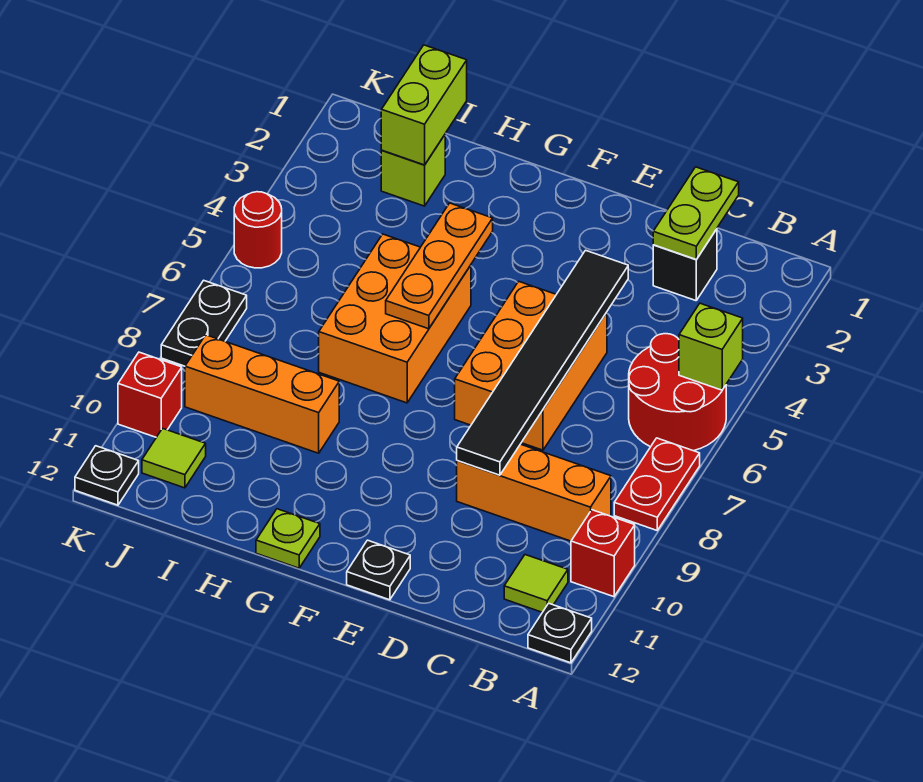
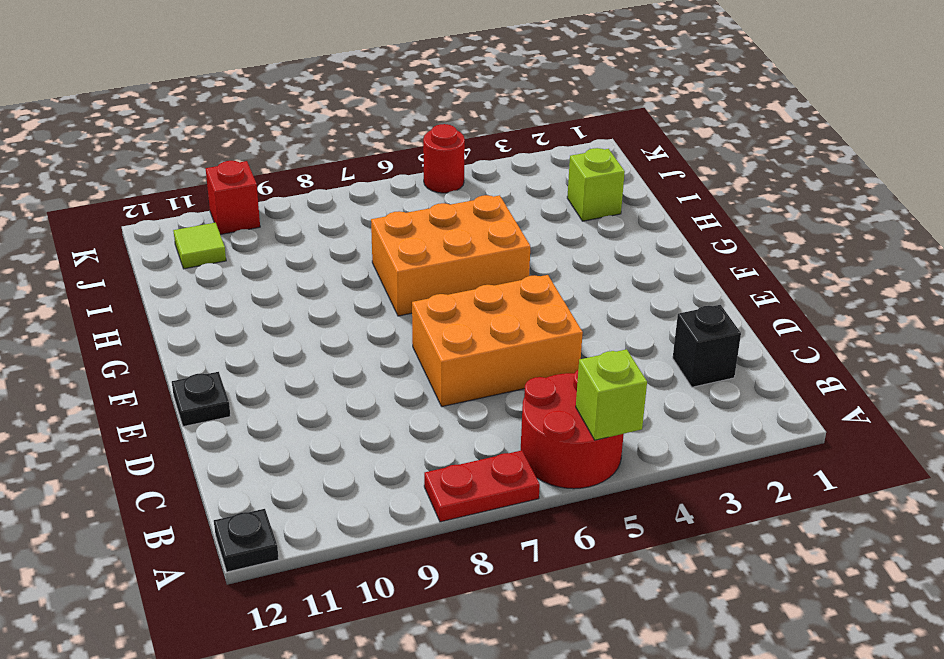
none -> red 1x1 brick [571,510,635,597]
none -> orange 1x3 brick [457,444,611,541]
none -> lime 1x1 tile [504,555,568,612]

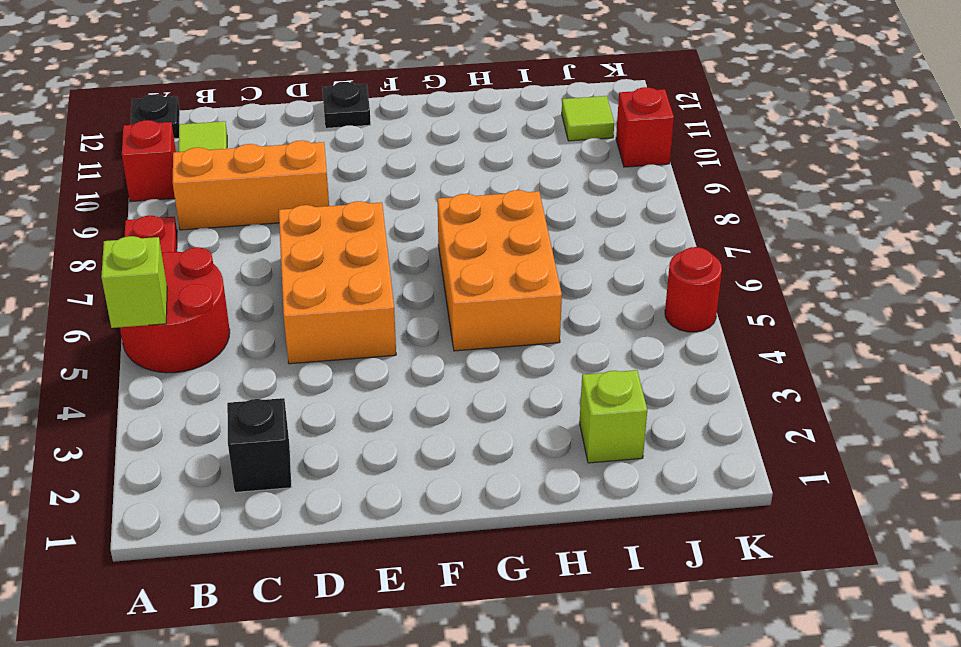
none -> lime 1x1 plate [256,509,320,568]
none -> orange 1x3 brick [185,335,339,453]
none -> black 1x2 plate [161,280,247,366]

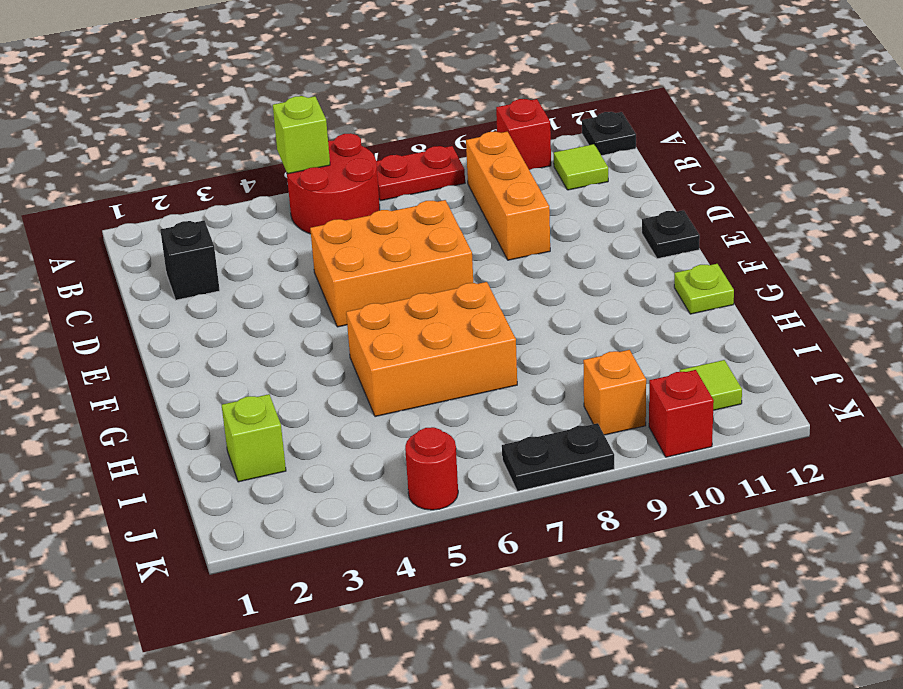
orange 1x1 brick [583,350,646,435] -> orange 1x3 brick [185,335,339,453]
none -> black 1x1 plate [75,446,139,505]
none -> lime 1x2 plate [653,167,739,259]
none -> black 1x6 tile [457,250,628,475]

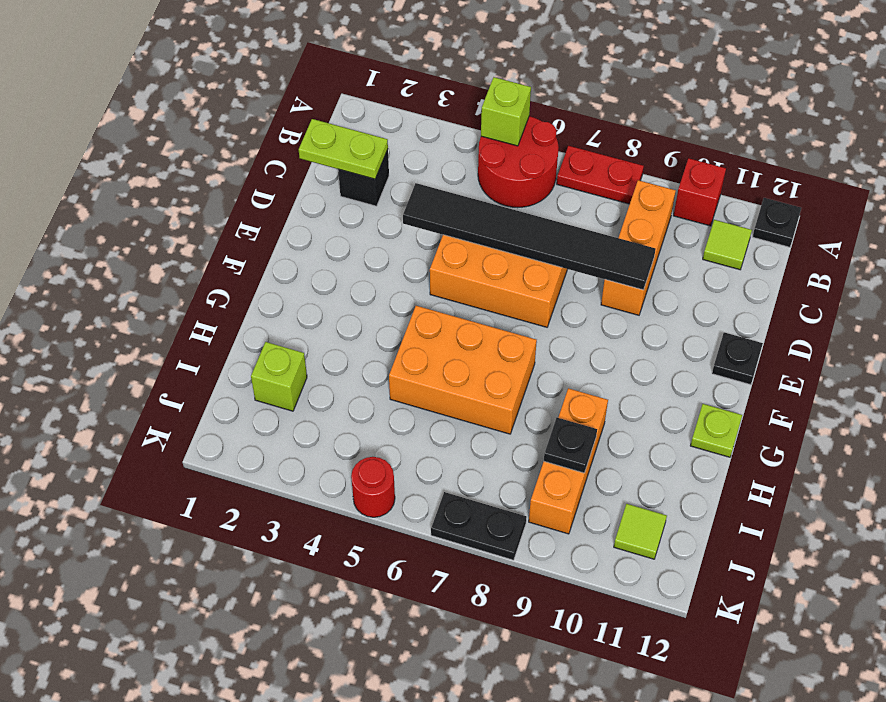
black 1x1 plate [544,418,597,473] -> black 1x1 plate moved to [75,446,139,505]
none -> red 1x1 brick [118,352,182,437]
none -> orange 1x3 plate [386,203,493,329]
none -> lime 1x2 brick [381,45,467,165]

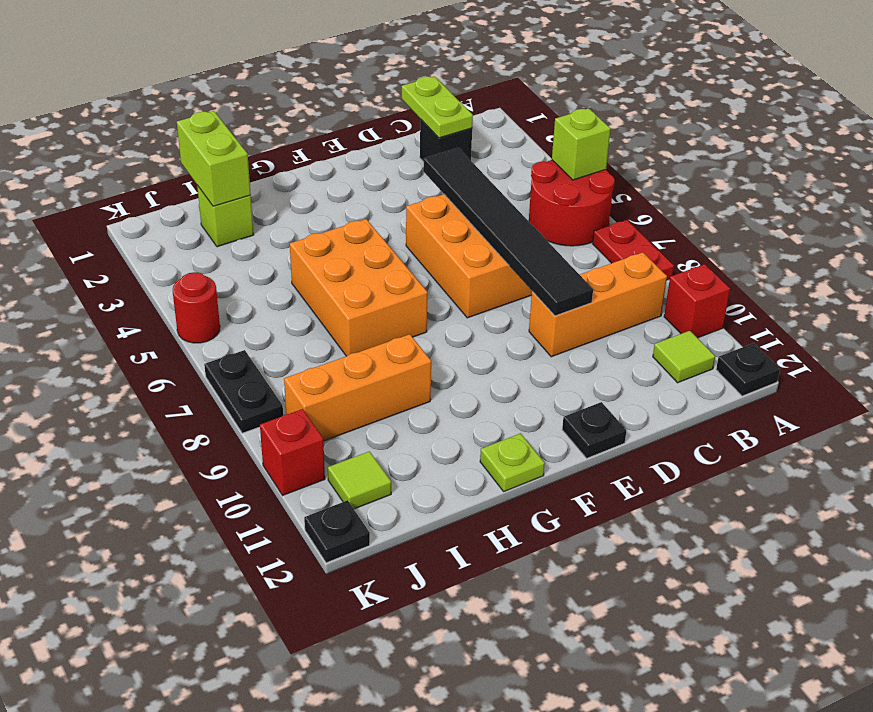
none -> orange 1x3 plate [386,203,493,329]

